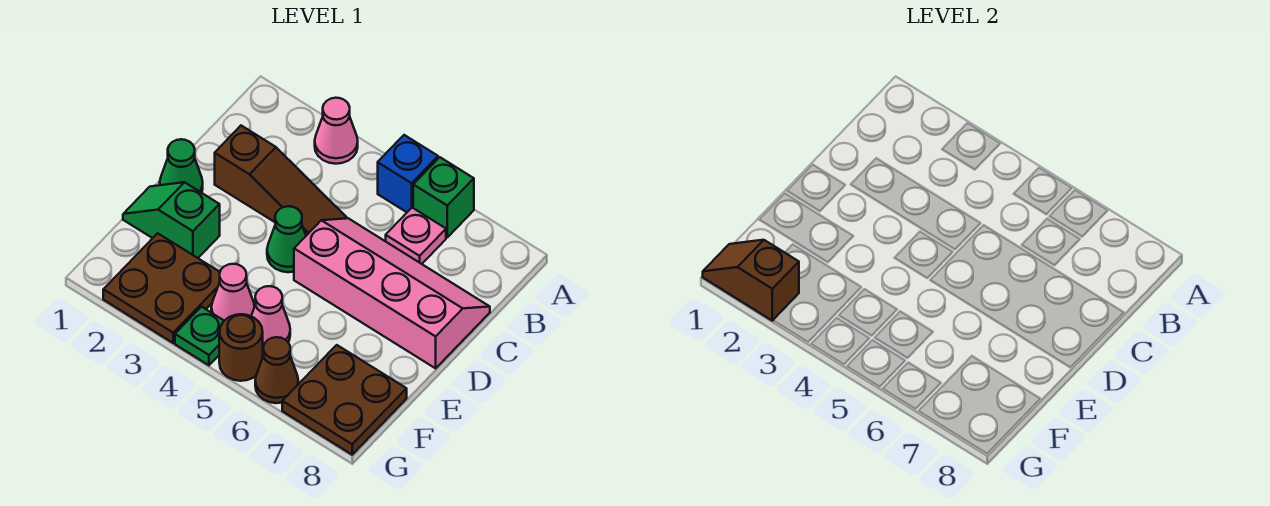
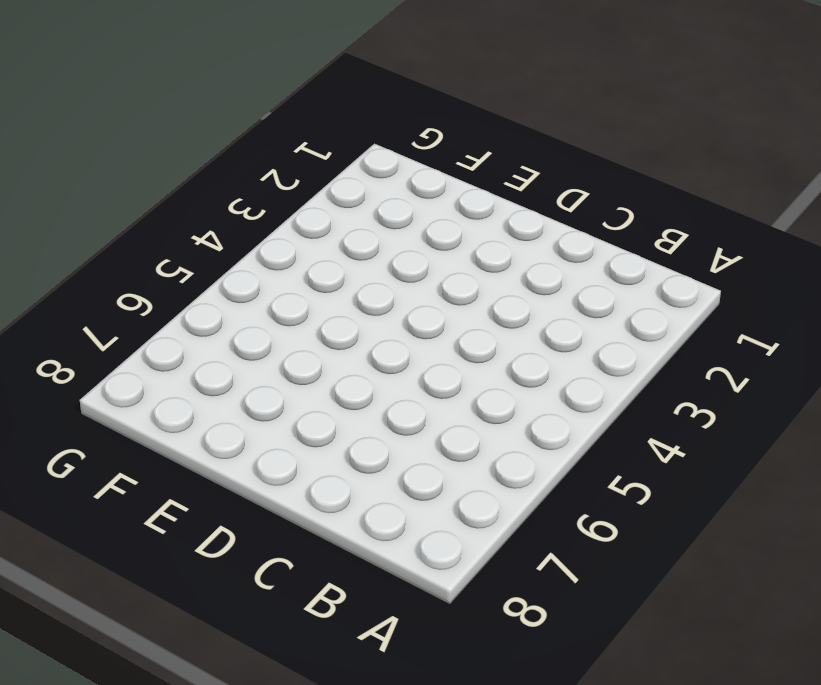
none -> pink 1x1 cone [315,98,358,164]
none -> blue 1x1 brick [378,135,438,212]
none -> green 1x1 brick [413,157,474,237]

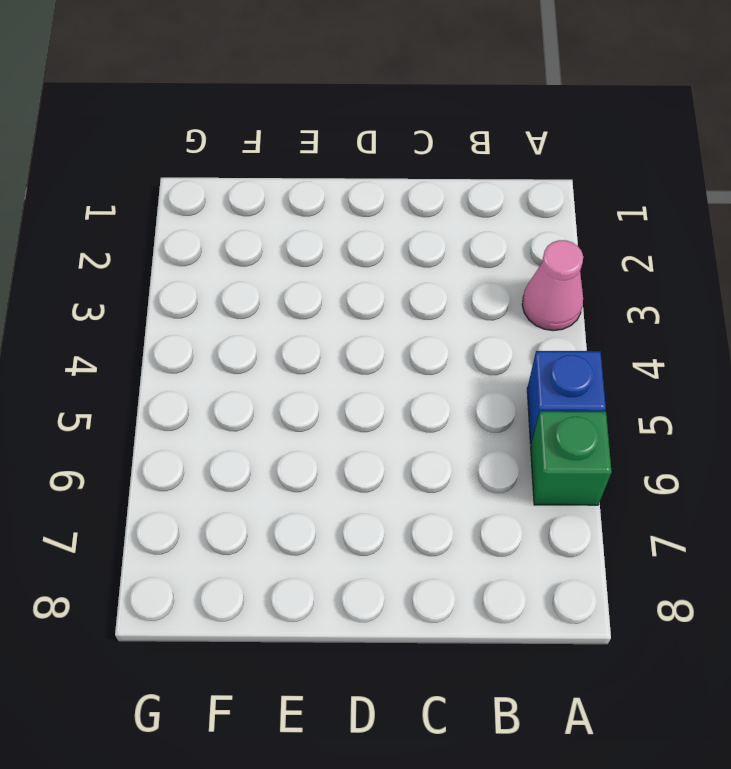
none -> pink 1x1 plate [386,208,446,264]
none -> brown 1x3 slope [215,126,347,236]
none -> pink 2x4 slope [294,218,490,368]

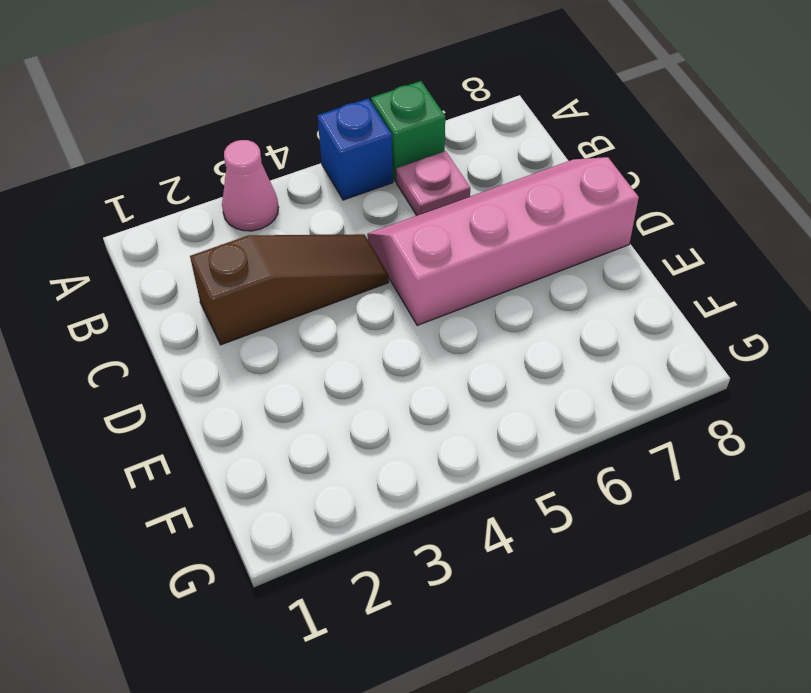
none -> green 1x1 cone [160,139,203,193]
none -> green 1x1 cone [267,206,306,272]
none -> green 1x2 slope [123,182,220,258]

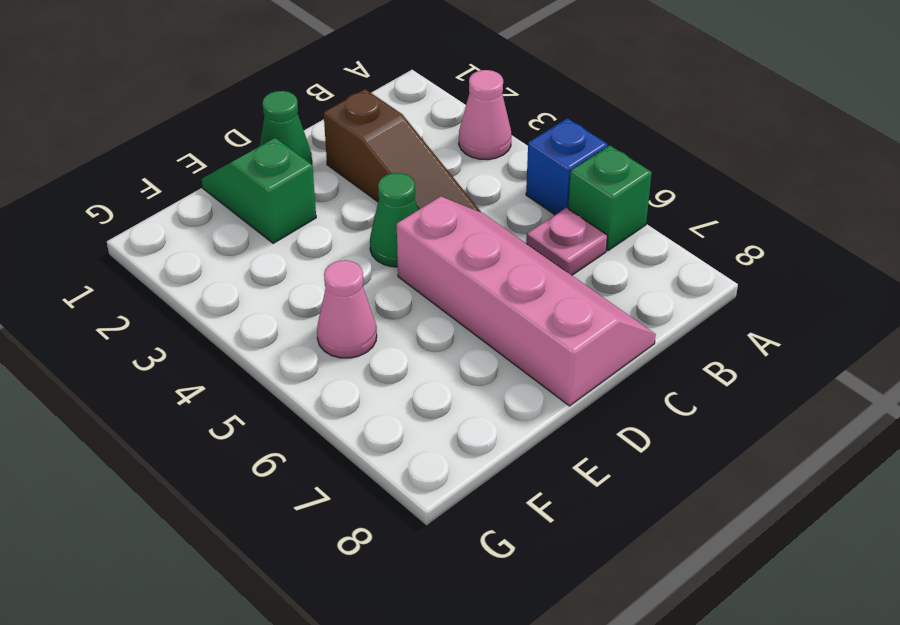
none -> brown 2x2 plate [103,233,220,343]
none -> pink 1x1 cone [211,264,254,321]
none -> brown 2x2 plate [282,345,407,455]

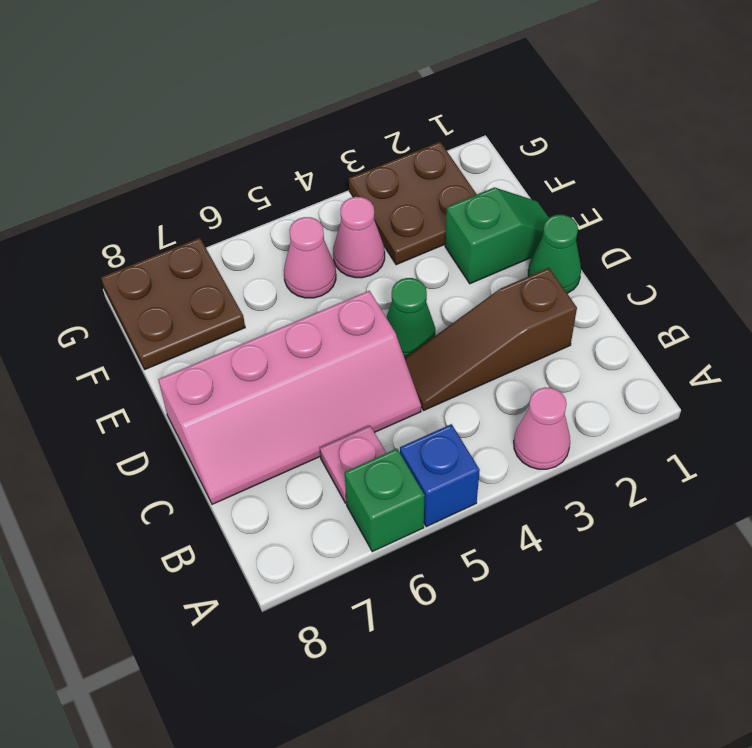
none -> green 1x1 plate [175,307,224,365]
none -> brown 1x1 round brick [219,314,263,381]
none -> brown 1x1 cone [255,337,298,403]

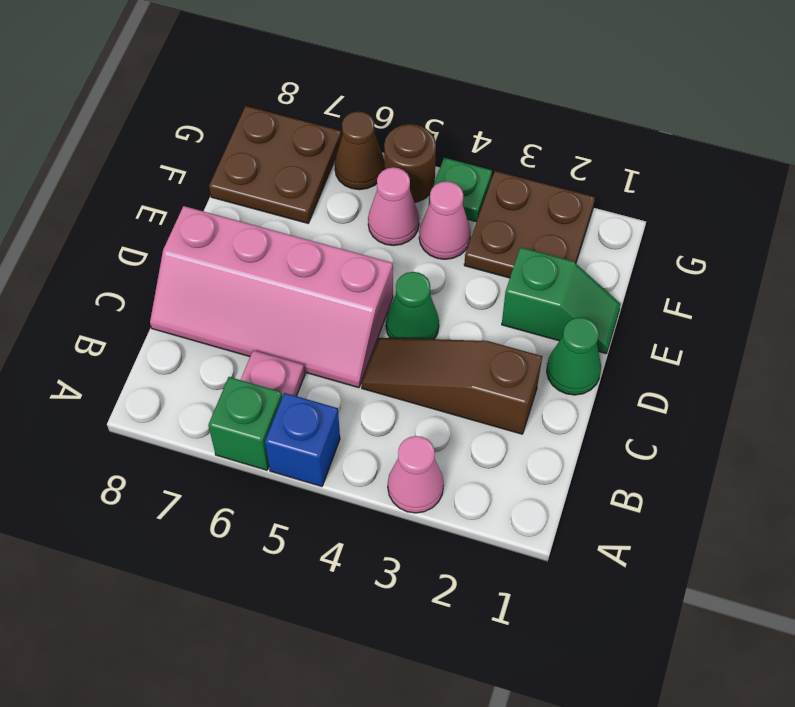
none -> brown 1x2 slope [703,240,799,321]

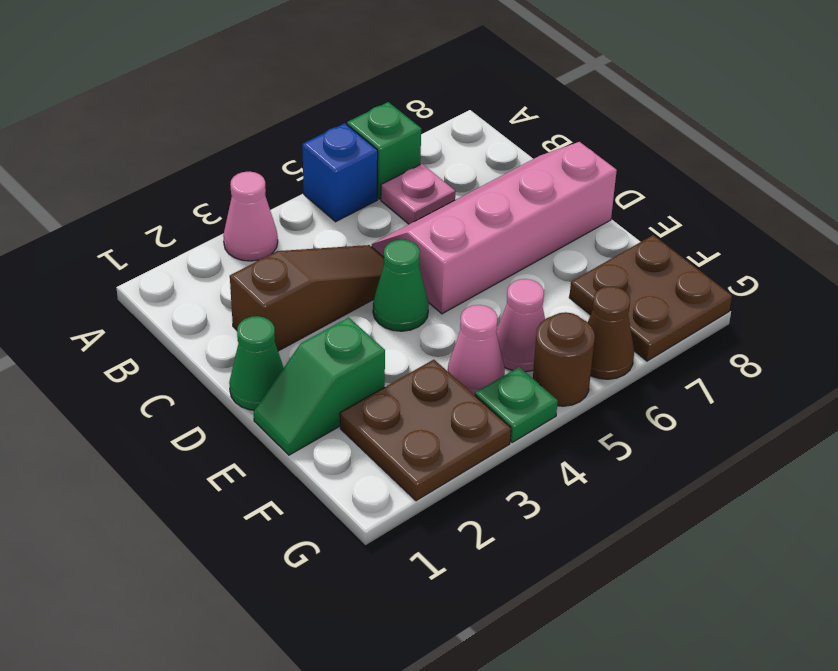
none -> brown 1x2 slope [703,240,799,321]

